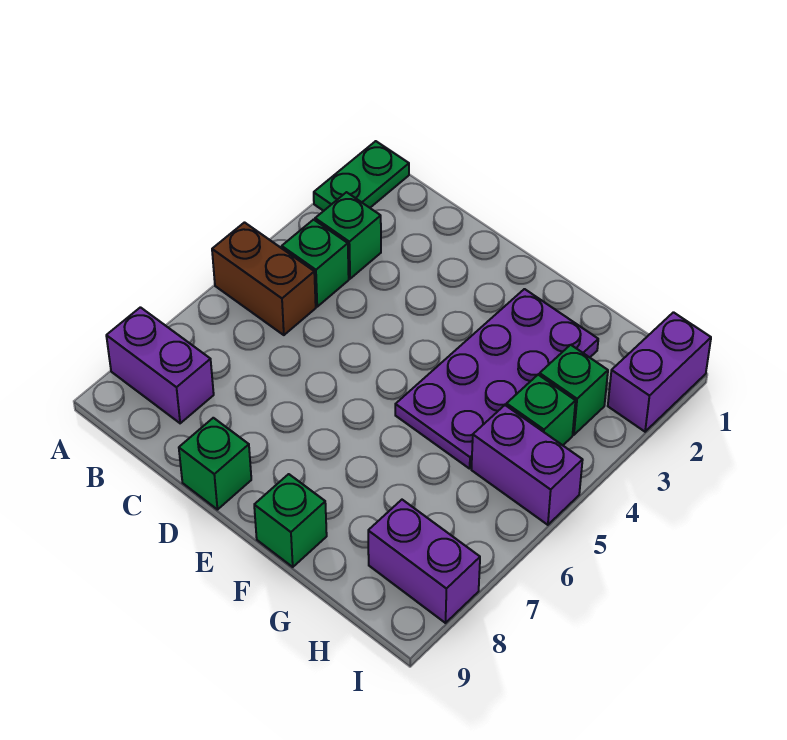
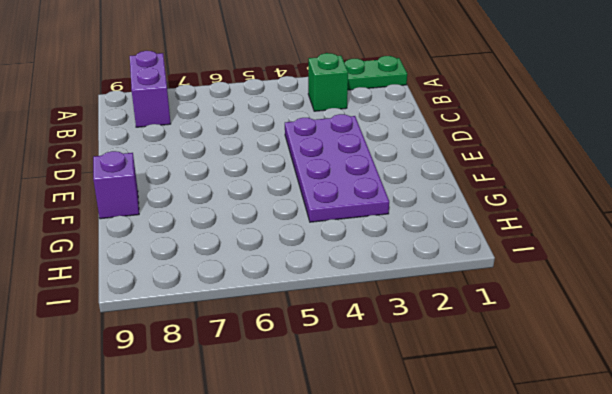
purple 2x4 plate [285,114,389,222] -> purple 2x4 plate turned to [395,289,598,469]
purple 1x1 brick [93,151,139,219] -> green 1x1 brick [254,474,327,567]
none -> brown 1x2 brick [212,223,316,335]
none -> green 1x1 brick [282,220,349,307]
none -> green 1x1 brick [179,418,251,510]

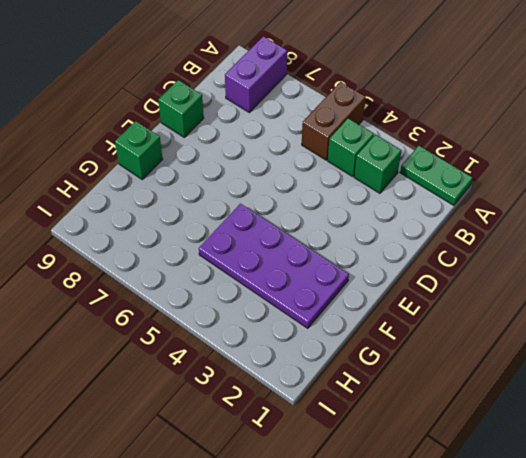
none -> green 1x1 brick [540,345,608,435]
none -> green 1x1 brick [506,375,575,445]
none -> purple 1x2 brick [471,405,583,525]

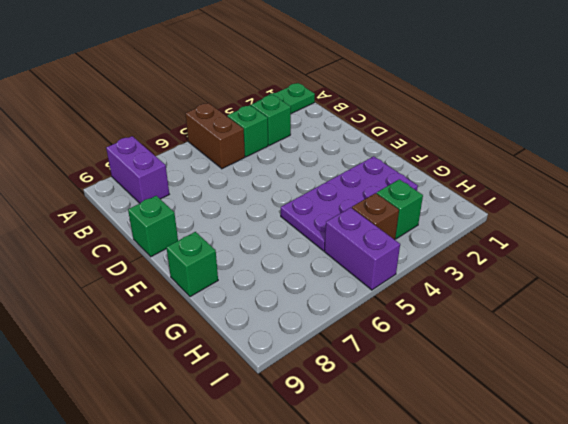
brown 1x1 brick [352,193,399,240] -> green 1x1 brick [506,375,575,445]
none -> purple 1x2 brick [368,500,480,623]
none -> purple 1x2 brick [608,312,711,432]

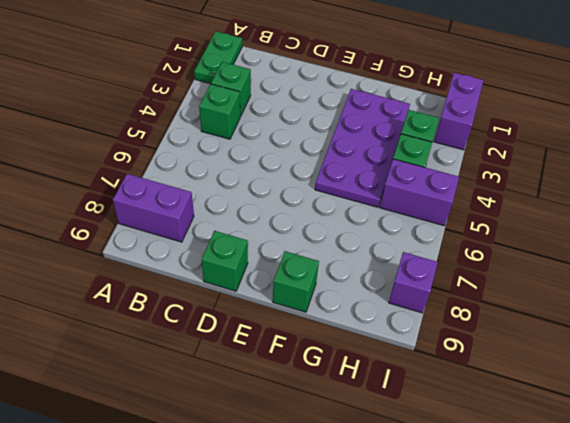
purple 1x1 brick [389,252,438,313] -> purple 1x2 brick [368,500,480,623]
none -> brown 1x2 brick [212,223,316,335]

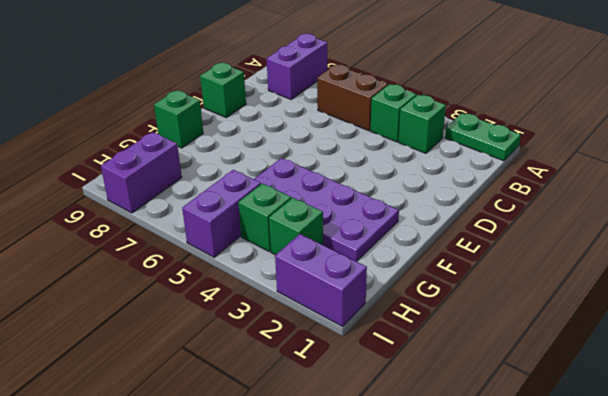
brown 1x2 brick [317,65,388,131] -> brown 1x2 brick turned to [212,223,316,335]

